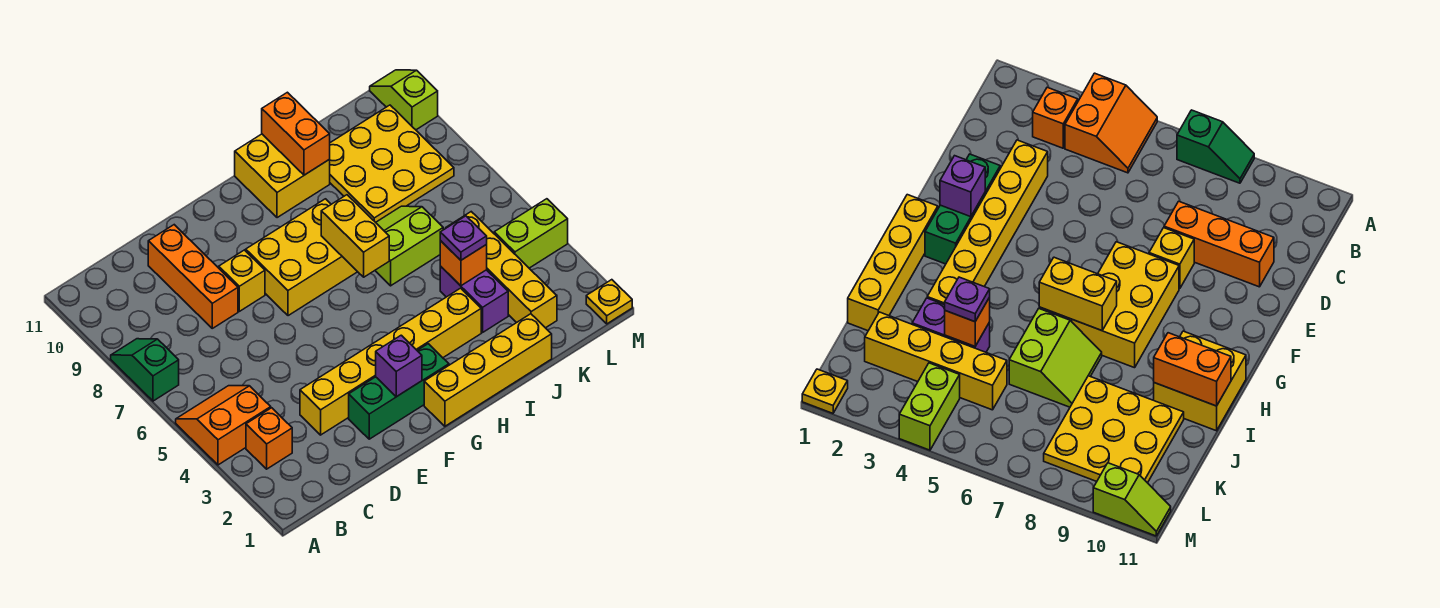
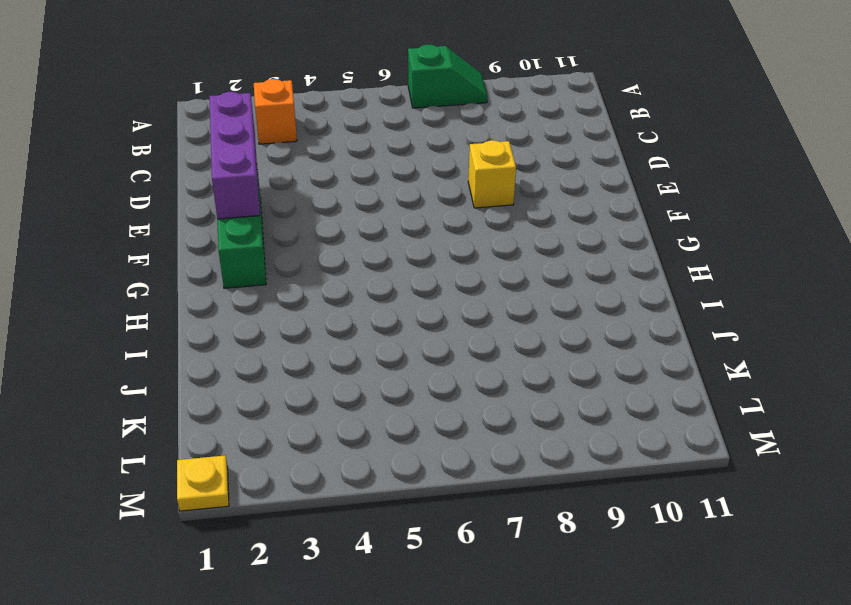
purple 1x3 brick [209,92,260,219] -> purple 1x1 brick [376,335,422,397]
none -> orange 2x2 slope [176,386,271,465]
none -> yellow 1x6 brick [300,288,481,435]
none -> orange 1x3 brick [148,225,238,328]

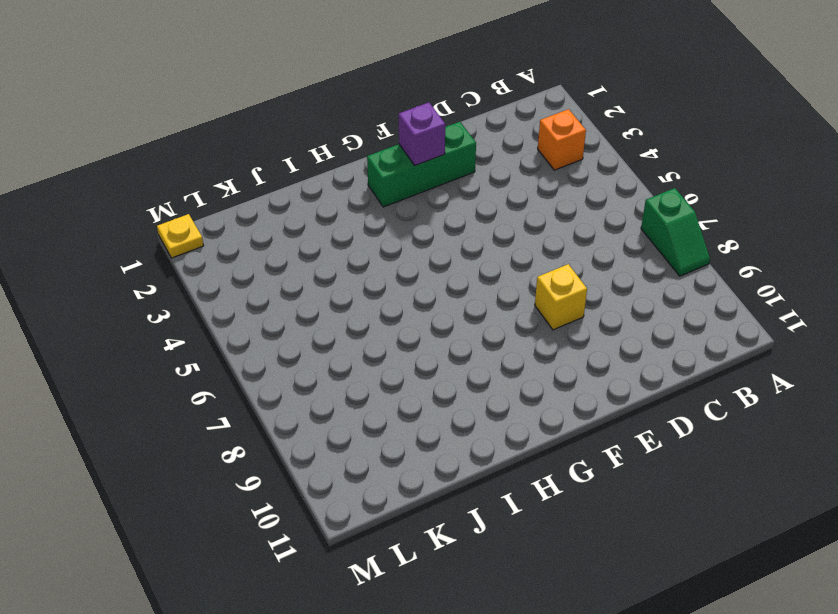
none -> orange 2x2 slope [176,386,271,465]
none -> yellow 1x6 brick [300,288,481,435]
none -> orange 1x3 brick [148,225,238,328]

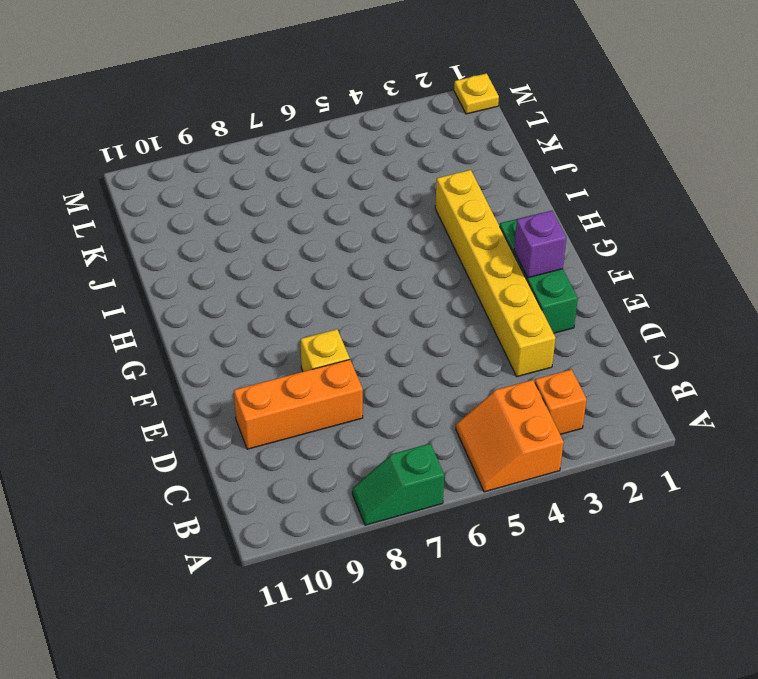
none -> yellow 2x3 brick [246,199,357,316]
none -> yellow 1x4 brick [424,314,552,426]
none -> yellow 2x2 brick [235,134,330,218]

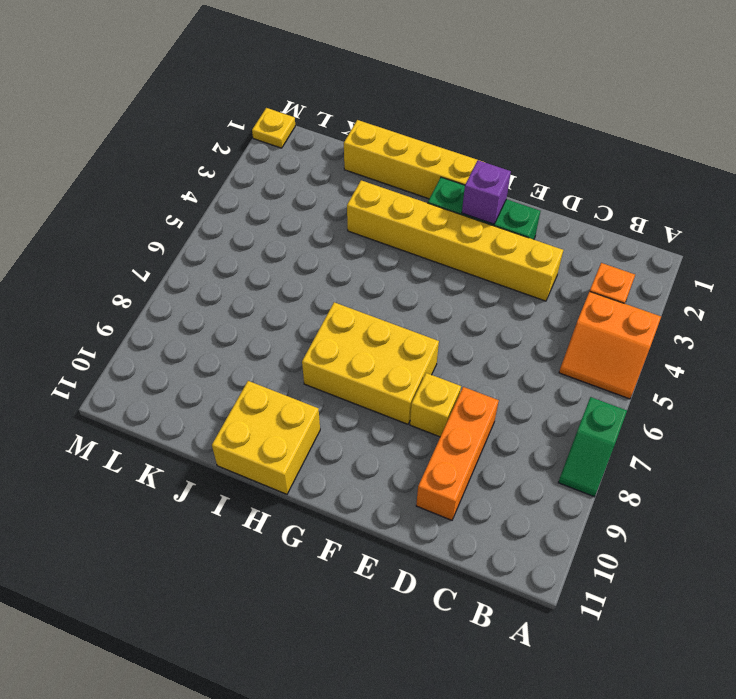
none -> lime 2x2 slope [375,206,443,286]
none -> purple 1x2 brick [440,266,508,332]
none -> yellow 3x3 plate [330,105,454,222]

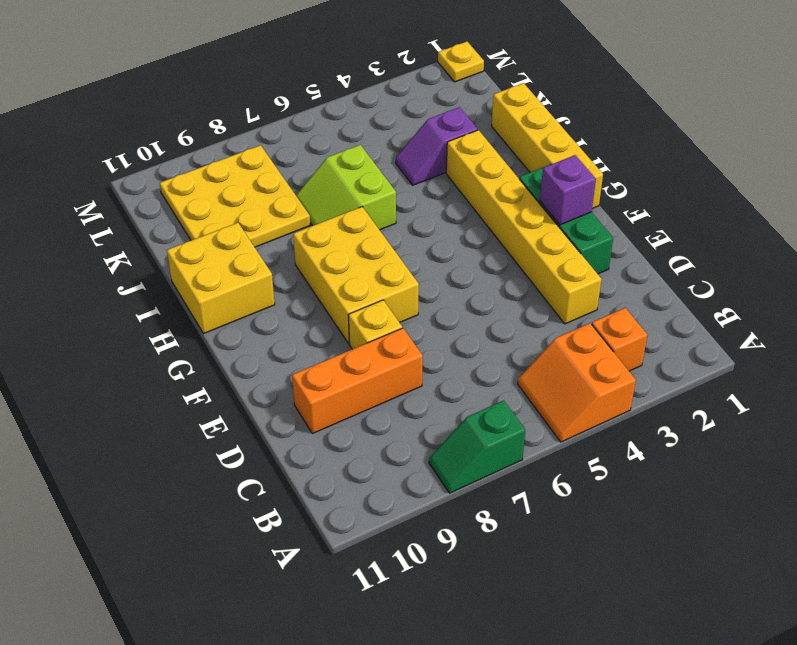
purple 1x2 slope [396,107,478,185] -> purple 1x2 brick [440,266,508,332]
none -> yellow 1x4 brick [446,212,557,328]
none -> lime 1x2 brick [494,199,568,268]
none -> lime 1x2 slope [370,70,438,130]

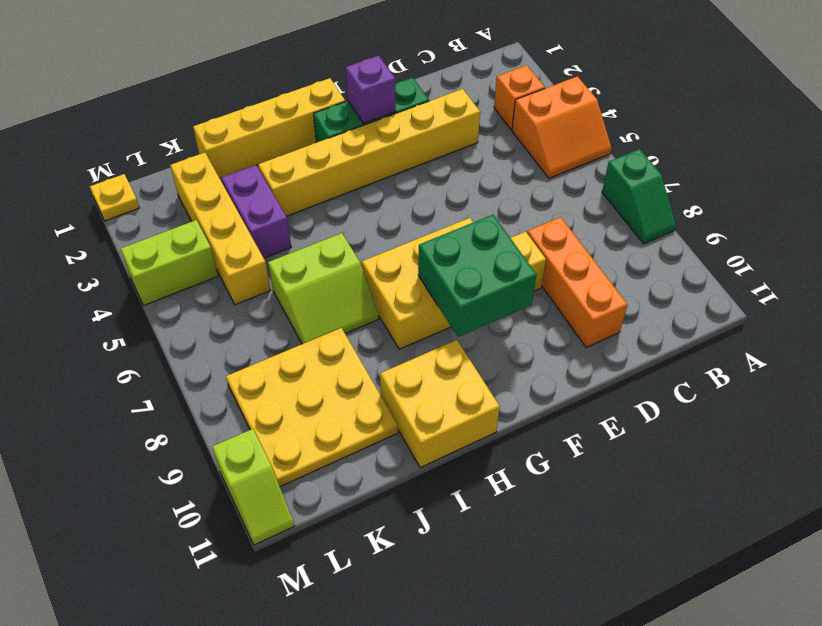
green 2x2 brick [418,215,536,337] -> none
none -> yellow 1x2 brick [321,195,389,277]
none -> orange 1x2 brick [262,92,330,175]
none -> orange 1x1 brick [440,241,487,286]

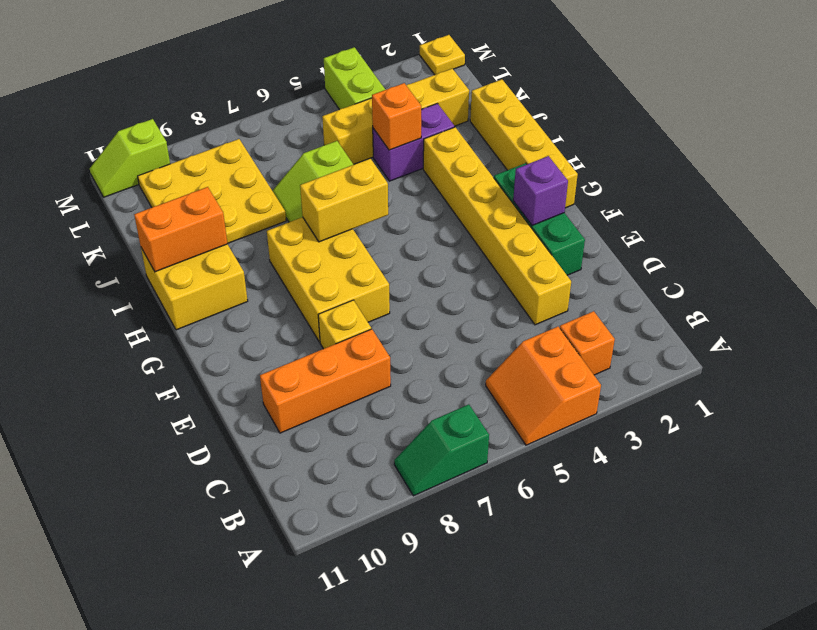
none -> purple 1x1 plate [440,216,487,260]

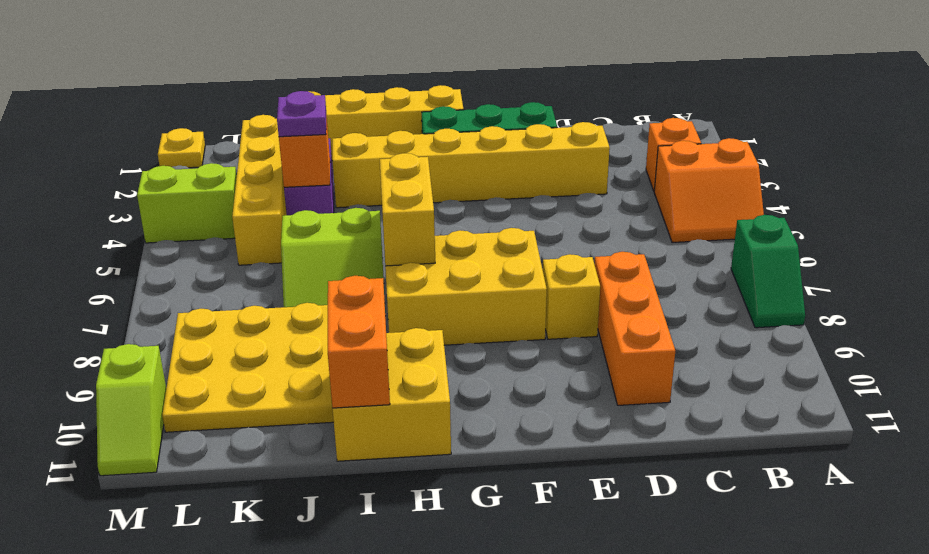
none -> purple 1x1 brick [376,335,422,397]

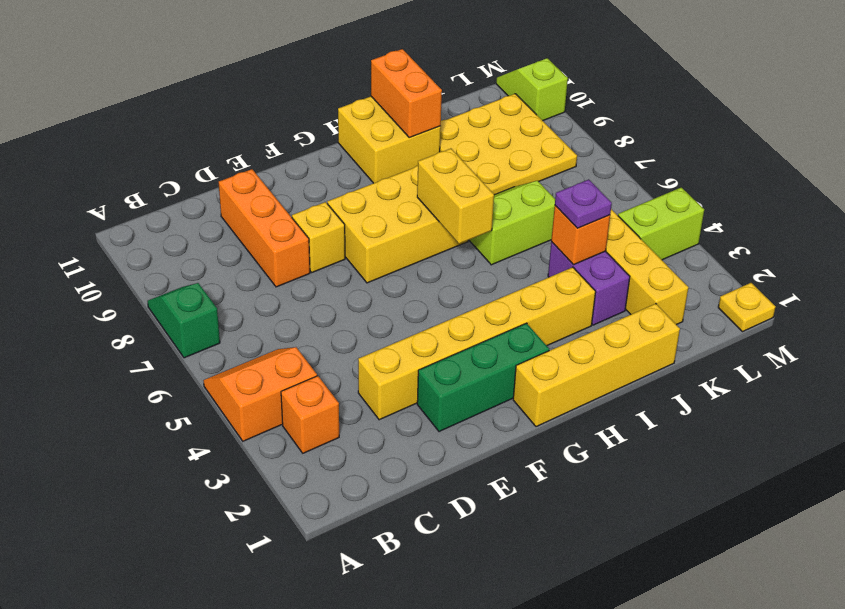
none -> purple 1x1 brick [376,335,422,397]

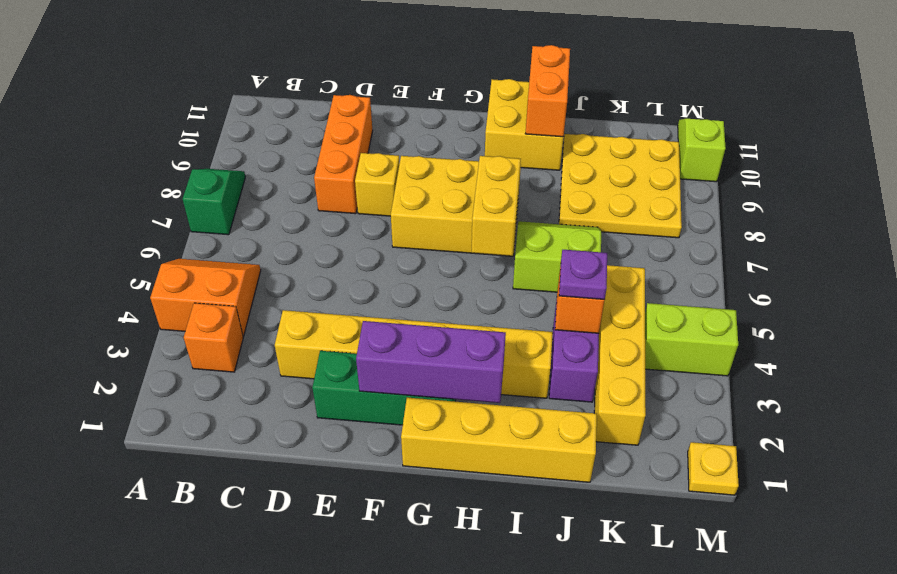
purple 1x3 brick [356,321,506,403] -> purple 1x1 brick [376,335,422,397]

